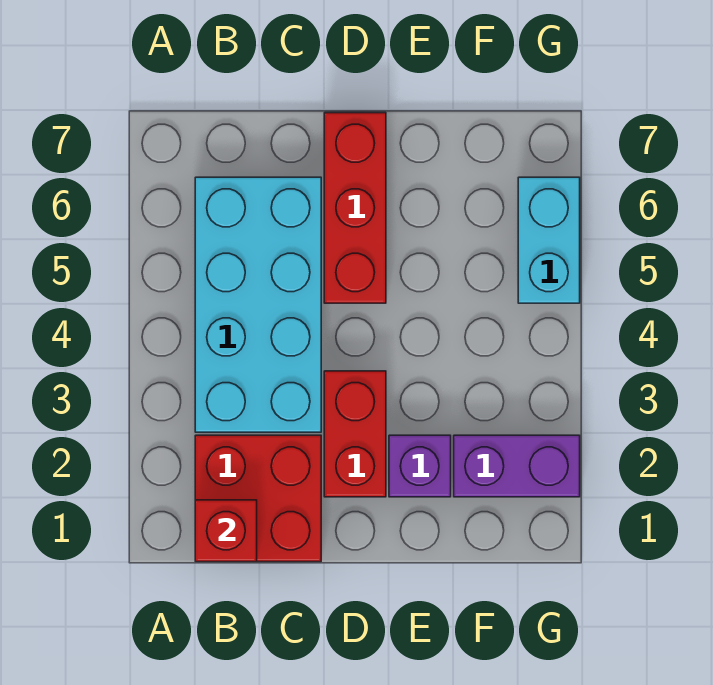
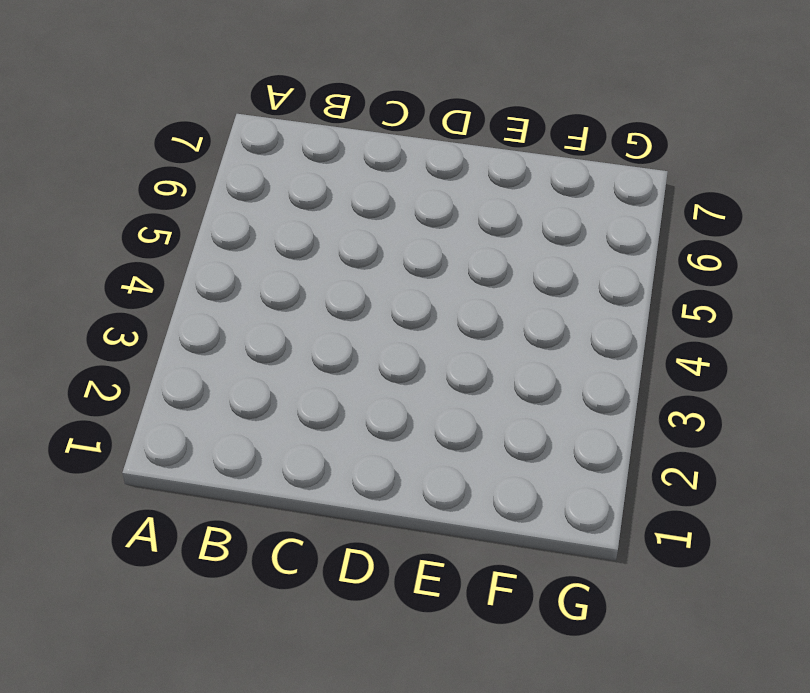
none -> red 2x2 brick [195,435,321,562]
none -> cyan 2x4 brick [195,177,321,432]

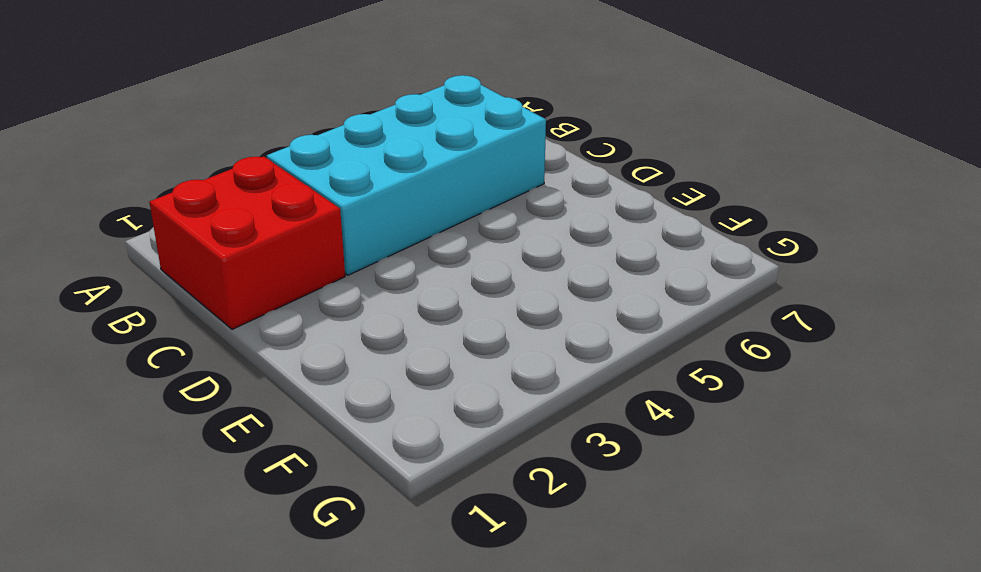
none -> red 1x2 brick [324,371,386,497]
none -> red 1x3 brick [324,113,386,303]

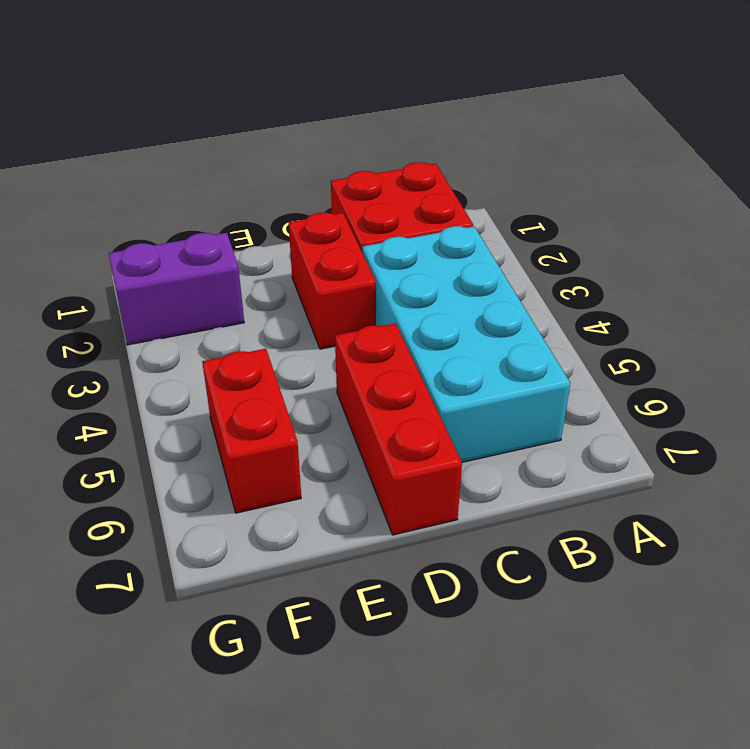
red 1x2 brick [202,349,301,513] -> none
none -> purple 1x1 brick [389,435,451,497]
none -> cyan 1x2 brick [518,177,580,303]

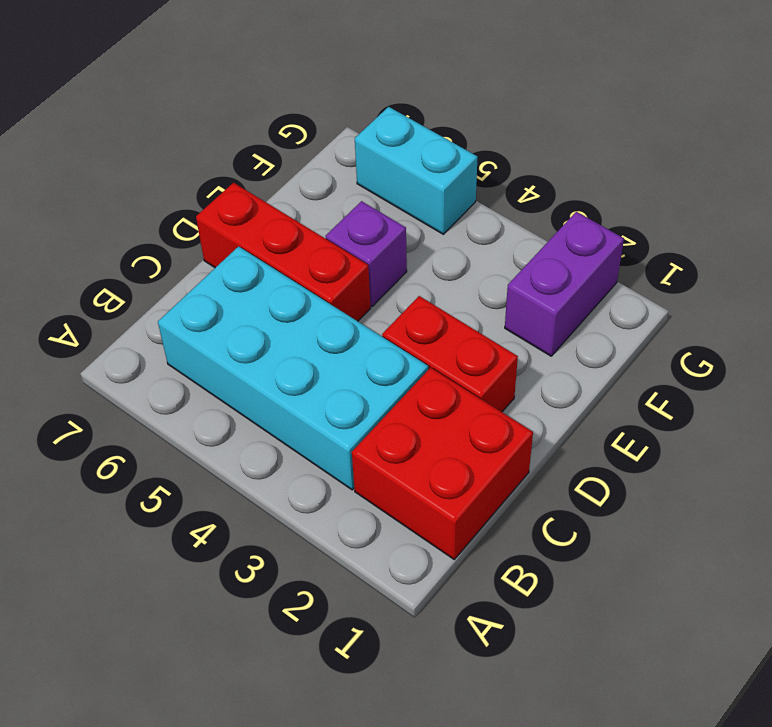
purple 1x1 brick [326,201,407,306] -> purple 1x1 brick moved to [389,435,451,497]
none -> red 1x1 brick [195,500,257,562]

